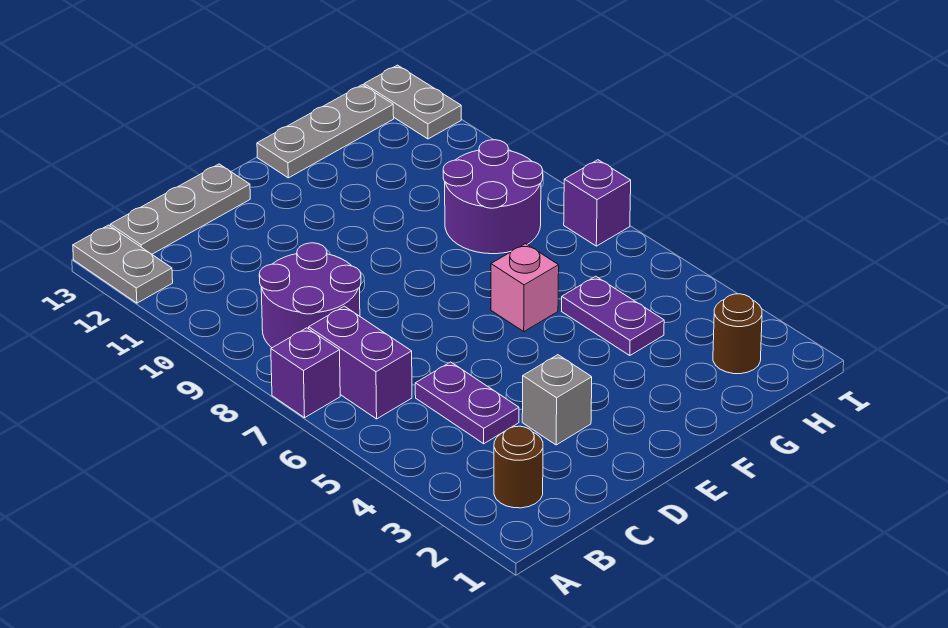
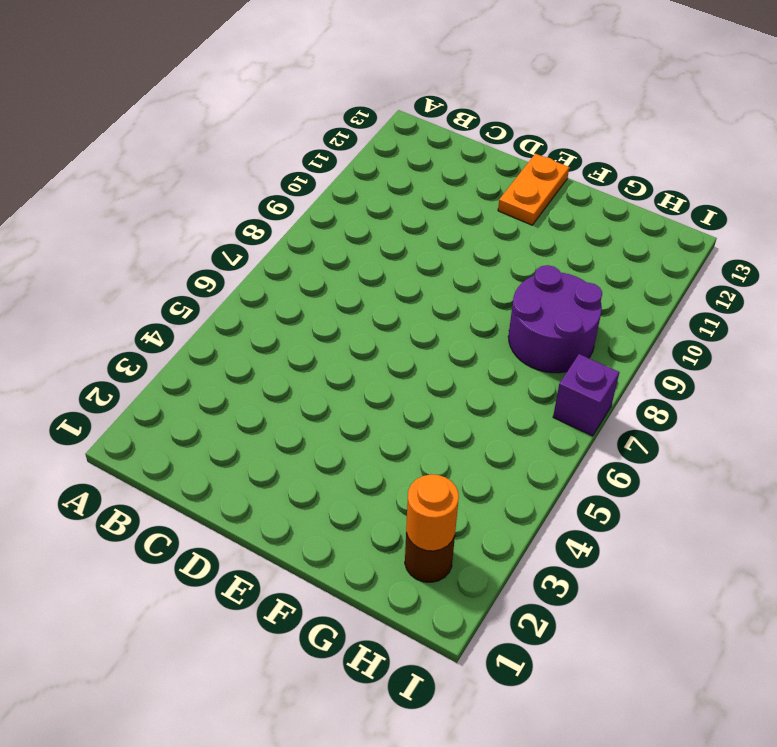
orange 1x2 plate [498,154,569,225] -> none
orange 1x1 round brick [406,475,459,551] -> none
none -> purple 1x1 brick [271,328,340,418]
none -> grey 1x2 plate [73,225,173,303]
none -> brown 1x1 round brick [494,426,543,508]

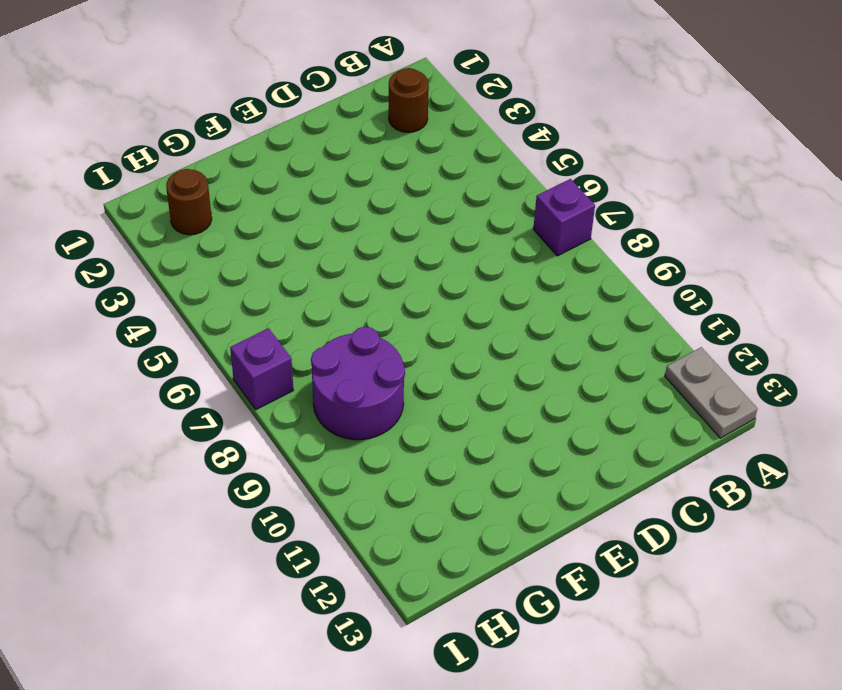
none -> purple 1x2 brick [309,306,412,419]
none -> purple 2x2 round brick [259,243,361,348]
none -> grey 1x3 plate [110,164,250,254]

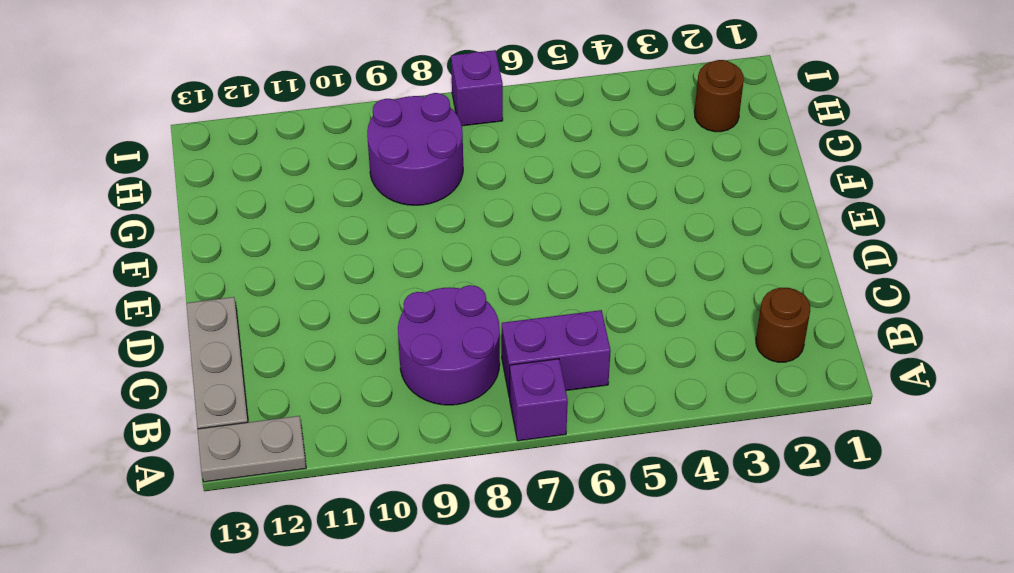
none -> purple 1x2 plate [415,362,519,444]
none -> grey 1x1 brick [522,355,592,445]
none -> pink 1x1 brick [491,244,559,331]

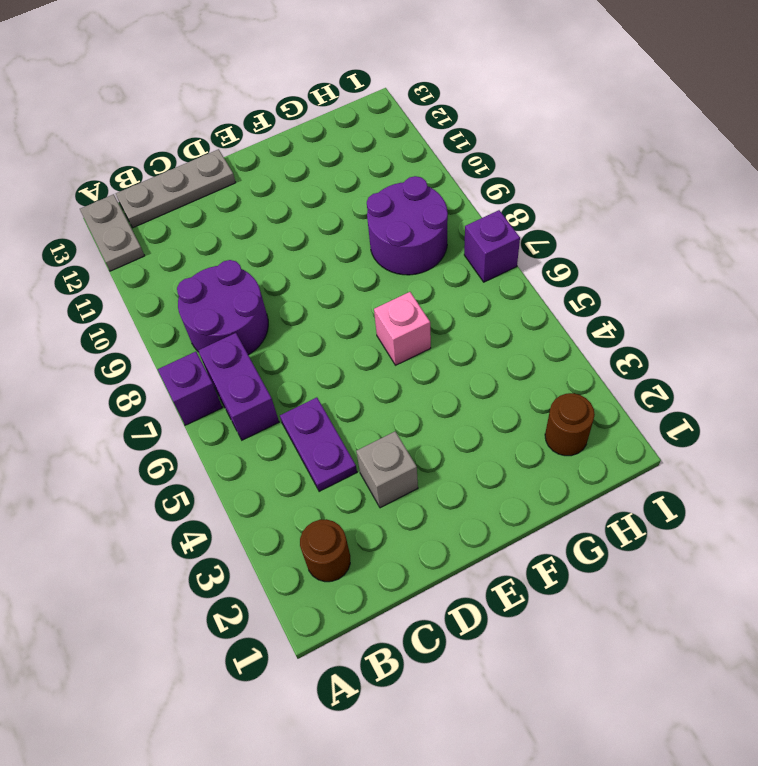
none -> grey 1x3 plate [257,85,394,178]
none -> purple 1x2 plate [562,276,664,356]
none -> grey 1x2 plate [364,65,461,139]

